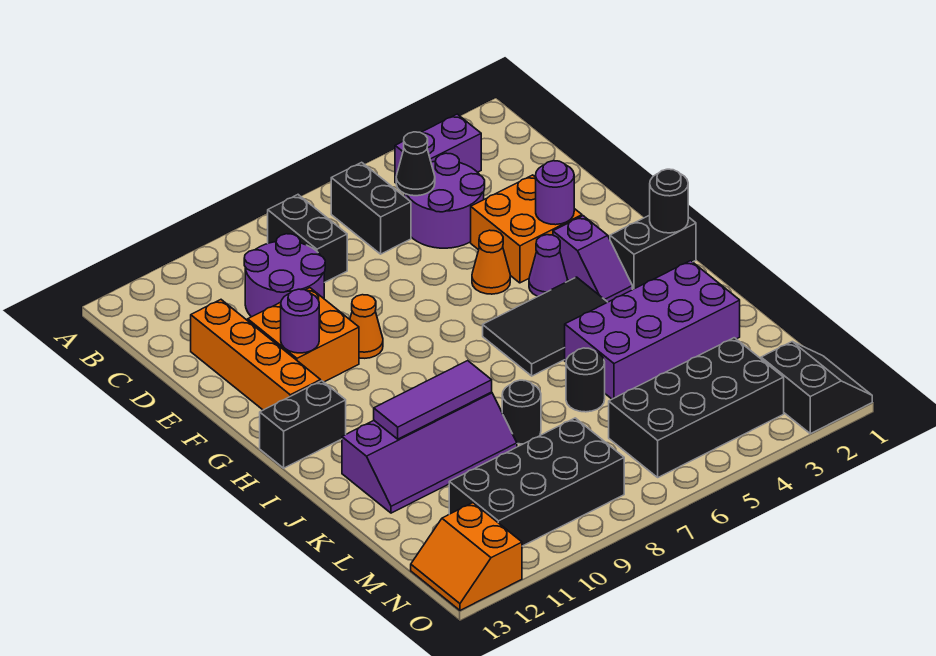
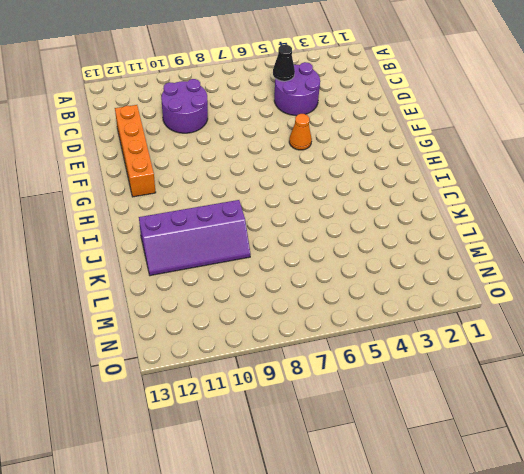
none -> purple 1x2 brick [395,114,481,183]
none -> black 1x2 brick [331,162,411,254]
none -> black 1x2 brick [268,195,347,283]

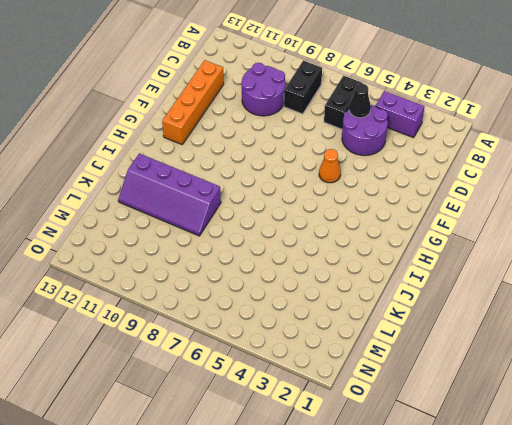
none -> orange 2x2 brick [471,175,582,283]
none -> orange 2x2 brick [248,288,359,382]
none -> orange 1x1 cone [350,295,383,358]

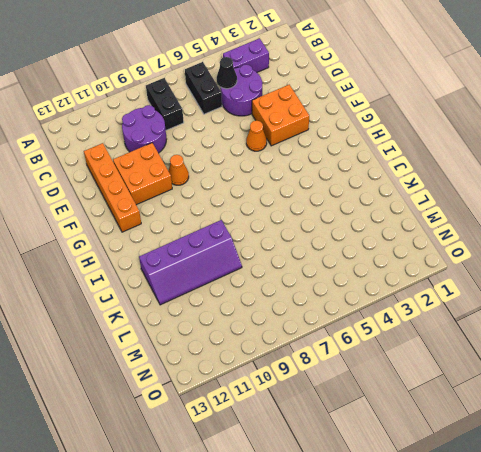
none -> purple 1x2 slope [553,216,632,302]
none -> purple 1x1 cone [529,235,568,297]
none -> black 1x2 brick [610,215,696,290]

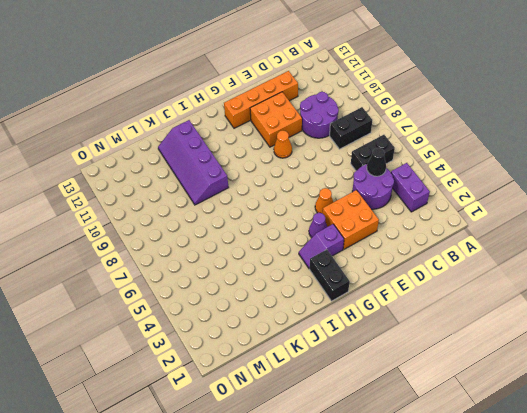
none -> black 2x3 tile [483,277,607,376]
none -> black 1x2 brick [260,381,346,468]
none -> purple 2x4 brick [565,261,740,399]

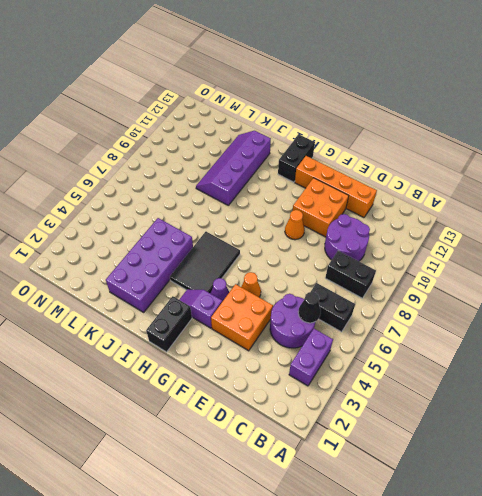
none -> black 1x1 round brick [566,348,605,412]
none -> black 1x1 round brick [502,380,541,444]
none -> black 2x4 brick [609,338,784,477]

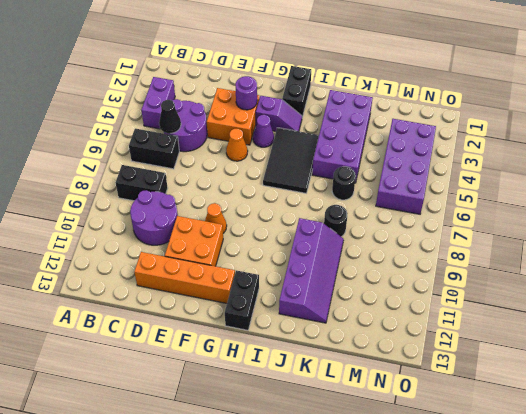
purple 2x4 brick [376,119,436,214] -> black 2x4 brick [609,338,784,477]
none -> black 2x4 brick [449,418,624,546]
none -> black 2x2 slope [761,342,872,434]
none -> orange 2x2 slope [411,503,522,610]

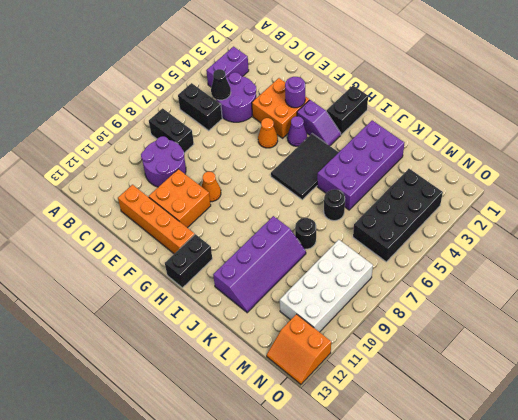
white 2x4 brick [280,240,373,332] -> black 2x4 brick [449,418,624,546]
none -> black 2x2 slope [761,342,872,434]
none -> purple 1x1 round brick [281,289,319,353]
none -> black 1x1 round brick [650,169,688,233]

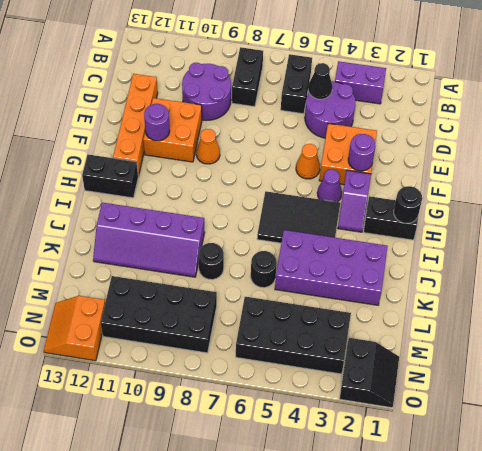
none -> purple 1x3 tile [374,361,492,439]

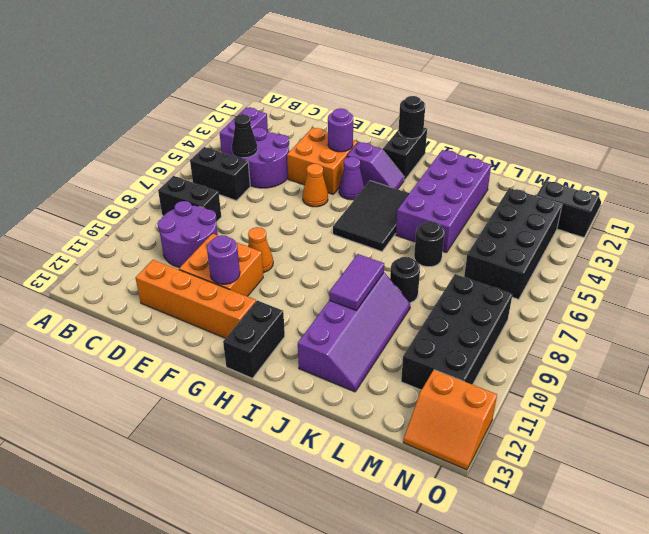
purple 1x2 tile [329,254,384,310] -> purple 1x3 tile [374,361,492,439]

